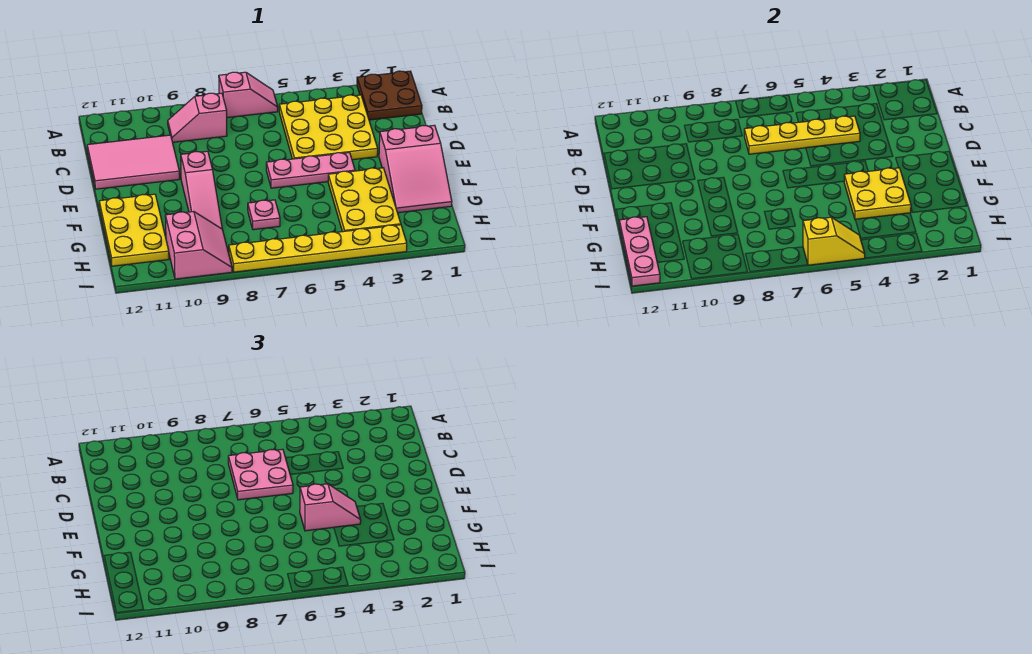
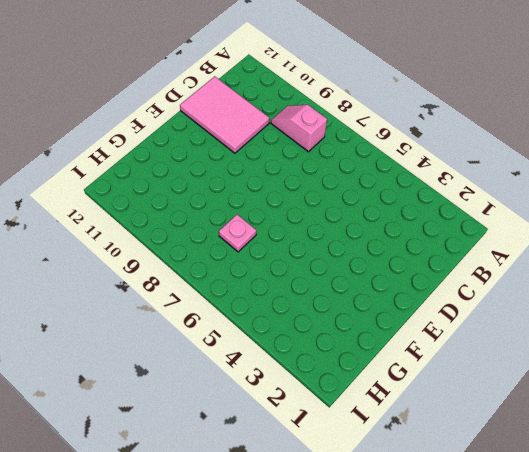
none -> brown 2x2 plate [357,71,422,120]
none -> pink 1x2 slope [219,72,278,118]
none -> yellow 3x3 plate [279,95,378,160]

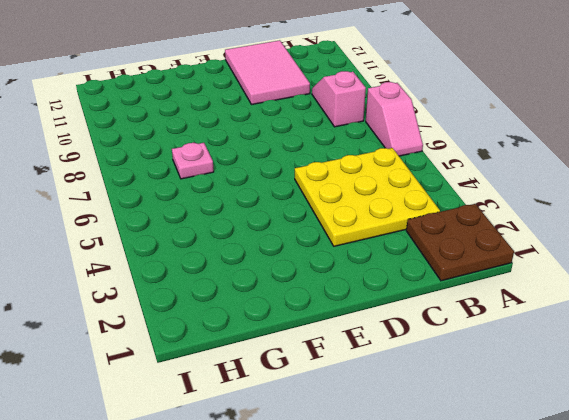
none -> pink 2x3 slope [379,125,452,213]
none -> pink 1x3 plate [266,153,355,188]
none -> pink 1x3 slope [181,151,222,229]

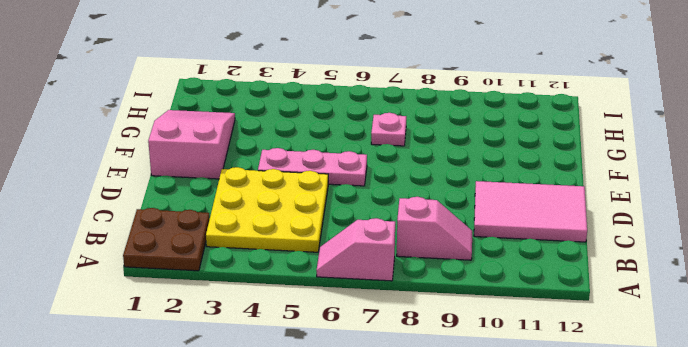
none -> pink 1x3 slope [181,151,222,229]
none -> yellow 2x3 plate [328,168,401,232]
none -> yellow 2x3 plate [99,194,169,266]

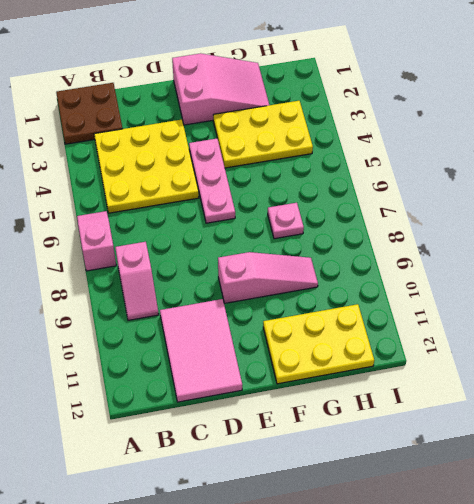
none -> pink 2x2 slope [165,212,232,279]
none -> yellow 1x6 plate [229,225,407,272]
none -> yellow 1x4 plate [744,116,860,154]

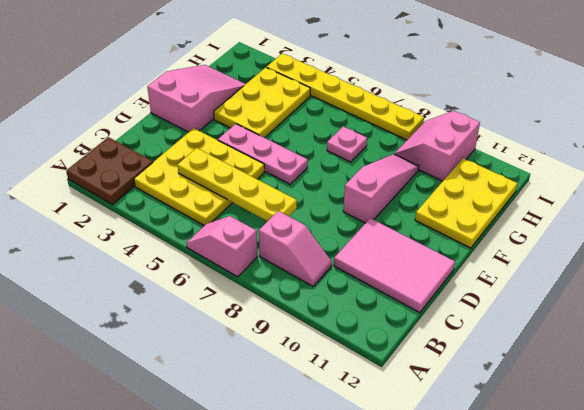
none -> yellow 2x2 plate [844,168,911,219]
none -> pink 1x3 plate [619,217,660,286]
none -> yellow 1x2 slope [803,217,865,265]

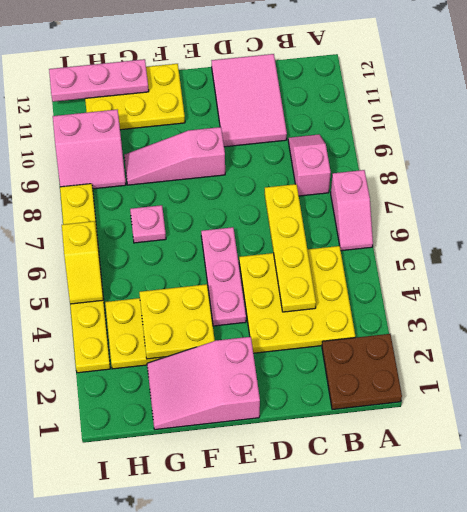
none -> pink 2x2 plate [228,449,293,500]
none -> pink 1x2 slope [300,484,361,531]

